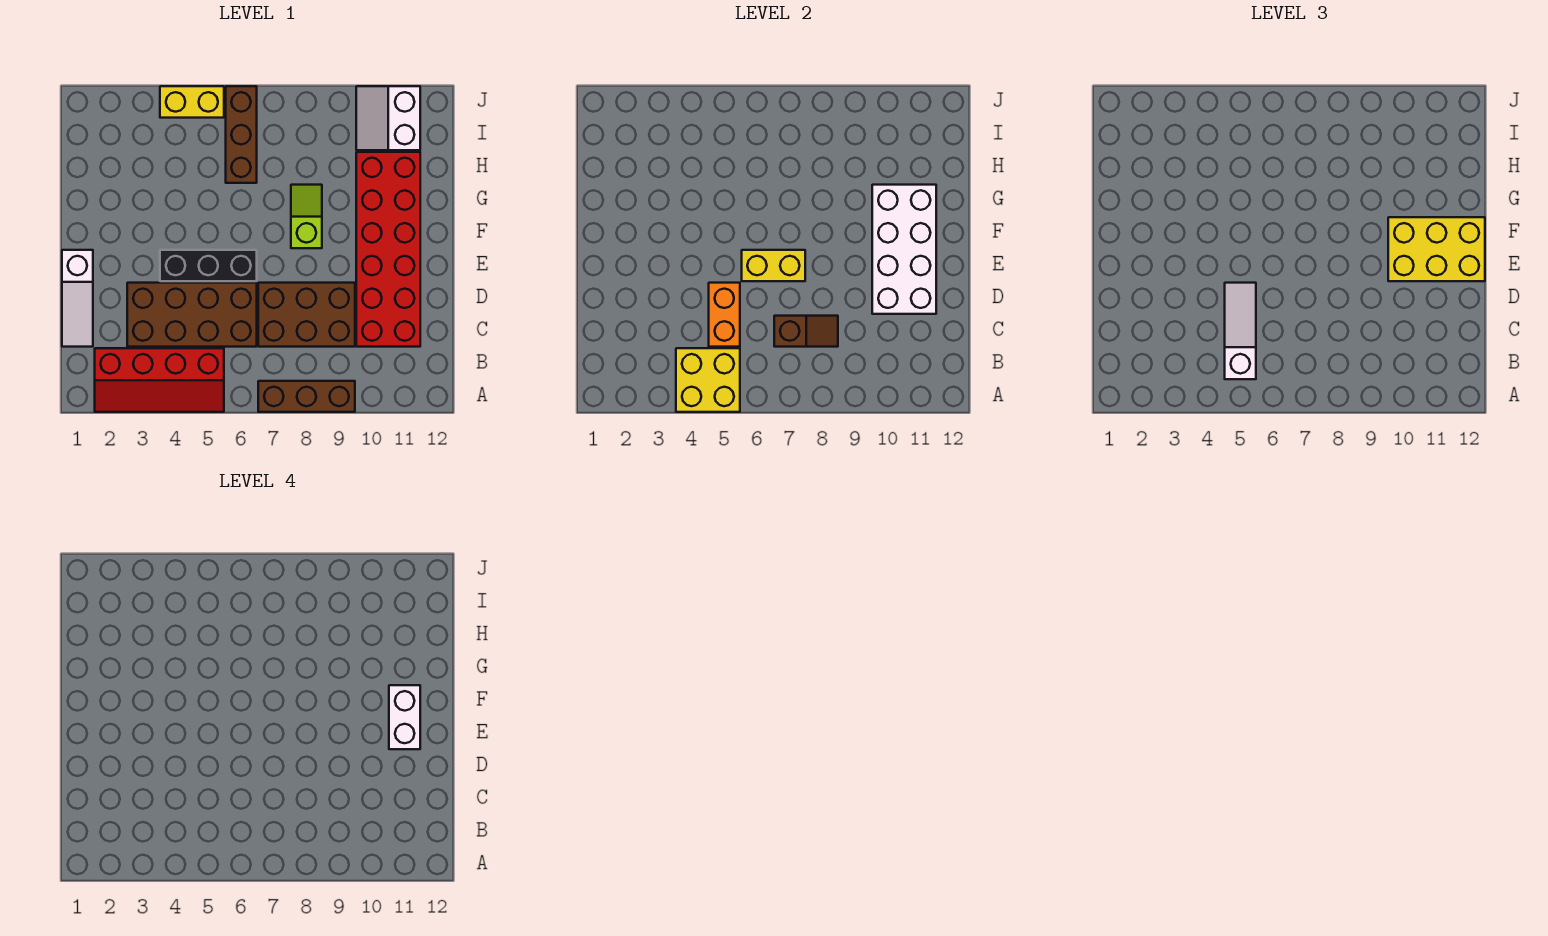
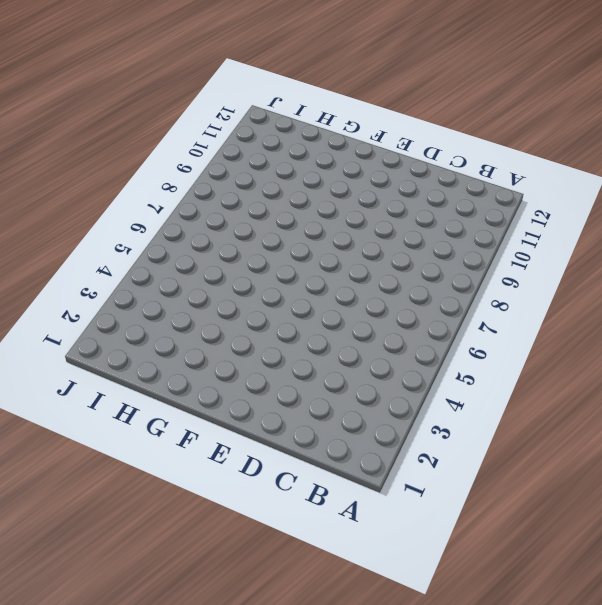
none -> red 2x4 slope [95,348,224,412]
none -> brown 1x3 brick [258,381,355,412]
none -> white 1x3 slope [62,250,93,347]

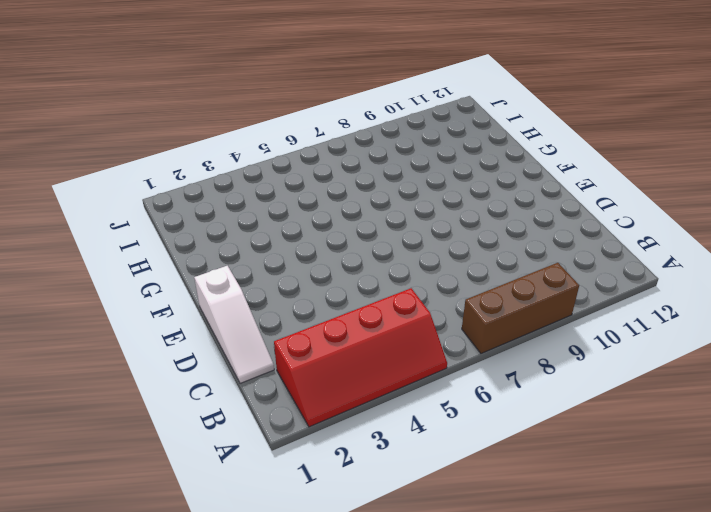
none -> brown 2x4 brick [127,283,257,347]
none -> brown 2x3 brick [258,283,355,347]
none -> red 2x6 brick [356,152,420,347]

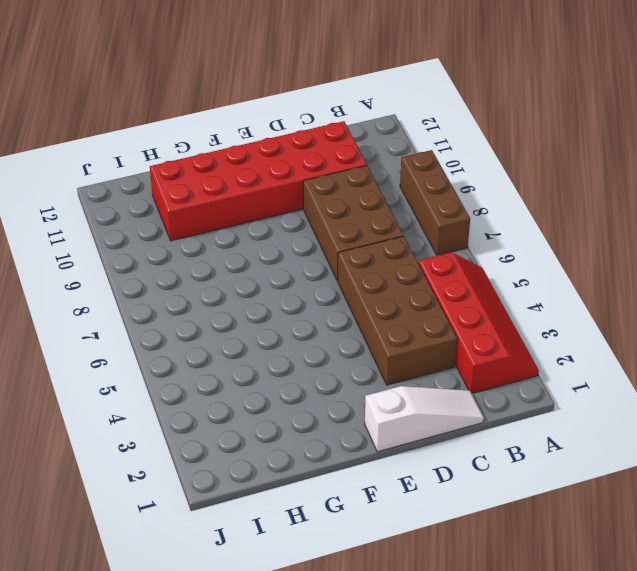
none -> black 1x3 brick [160,250,257,281]
none -> lime 1x2 slope [291,185,322,248]
none -> brown 1x3 brick [226,86,257,183]

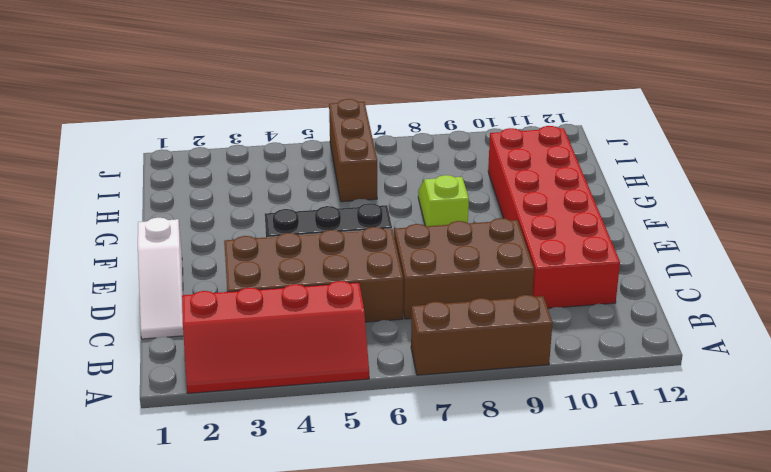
none -> white 2x2 slope [356,86,420,150]
none -> yellow 1x2 brick [160,86,224,118]
none -> yellow 2x2 brick [676,348,740,412]

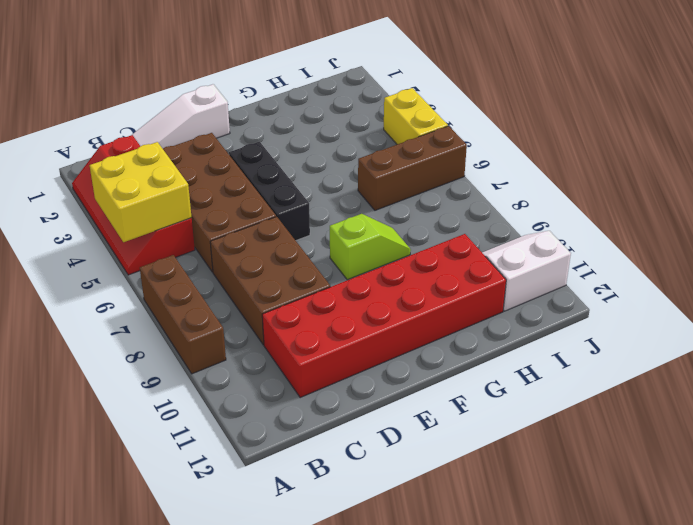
none -> orange 1x2 brick [709,283,740,347]
none -> brown 1x2 slope [774,316,838,347]
none -> white 2x4 brick [872,185,936,314]

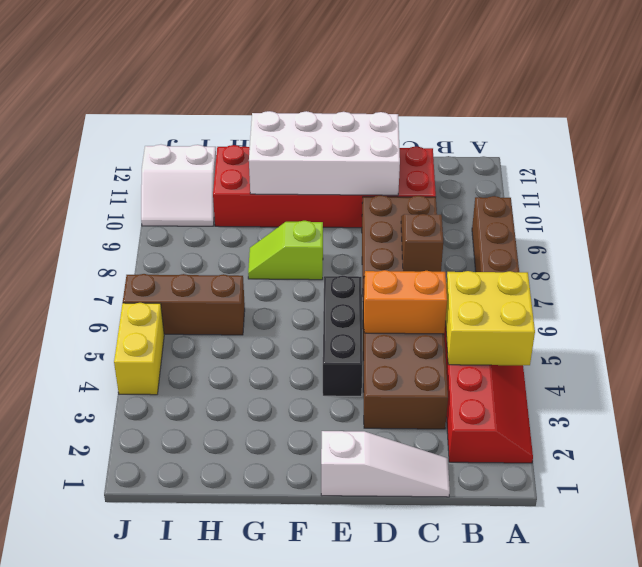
none -> yellow 1x2 brick [742,250,805,281]
none -> white 1x3 slope [1225,283,1256,379]
none -> yellow 2x3 brick [1388,217,1485,281]

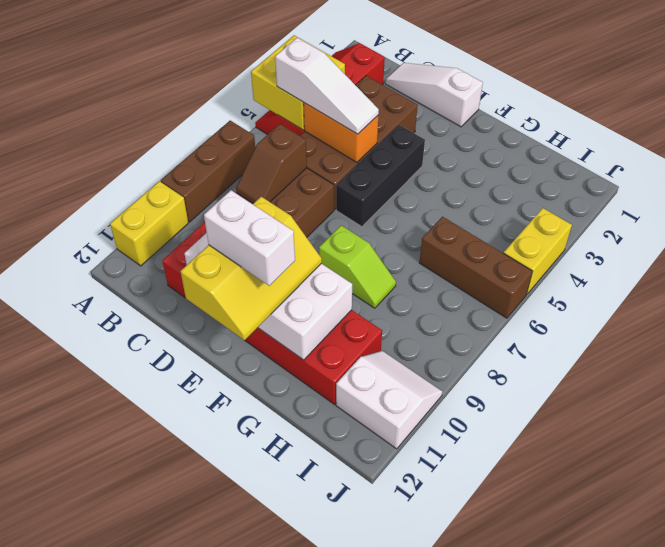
yellow 1x2 brick [110,181,188,266] -> yellow 1x2 brick moved to [742,250,805,281]
yellow 2x3 slope [181,197,322,340] -> yellow 2x3 brick [1388,217,1485,281]

